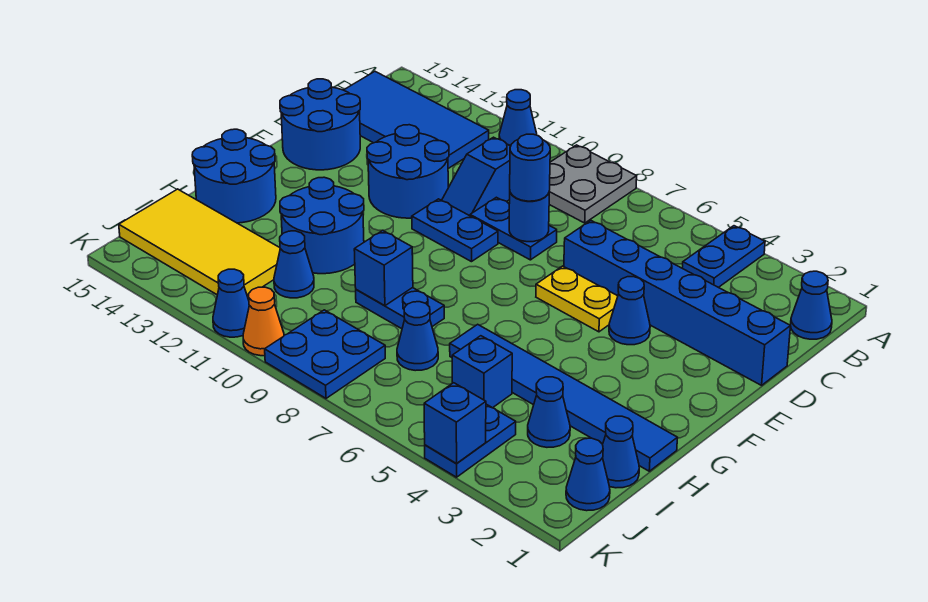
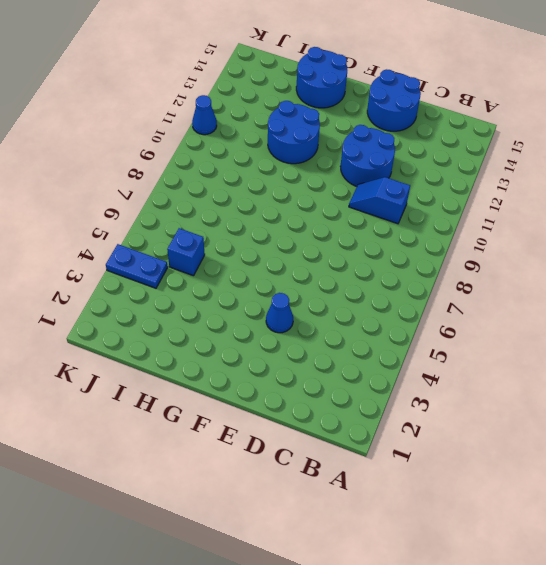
none -> blue 1x2 plate [682,226,765,287]
none -> grey 2x2 plate [549,145,637,223]
none -> blue 1x1 cone [499,90,537,146]
none -> blue 1x1 cone [790,271,832,339]

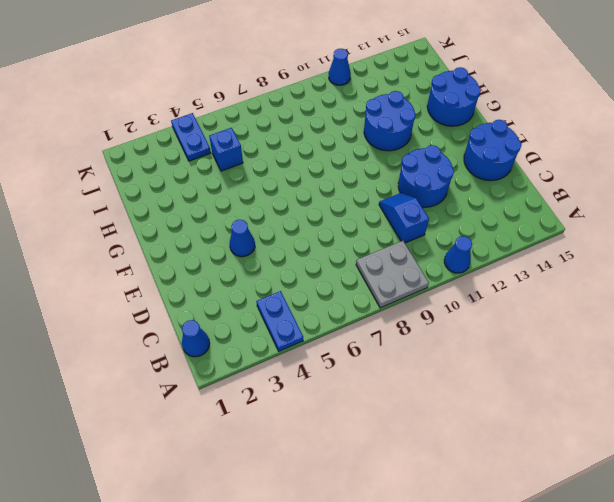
none -> blue 2x4 tile [344,72,489,169]
none -> blue 1x6 brick [564,221,791,385]
none -> blue 1x2 plate [470,197,557,260]
none -> yellow 1x2 plate [536,266,618,332]

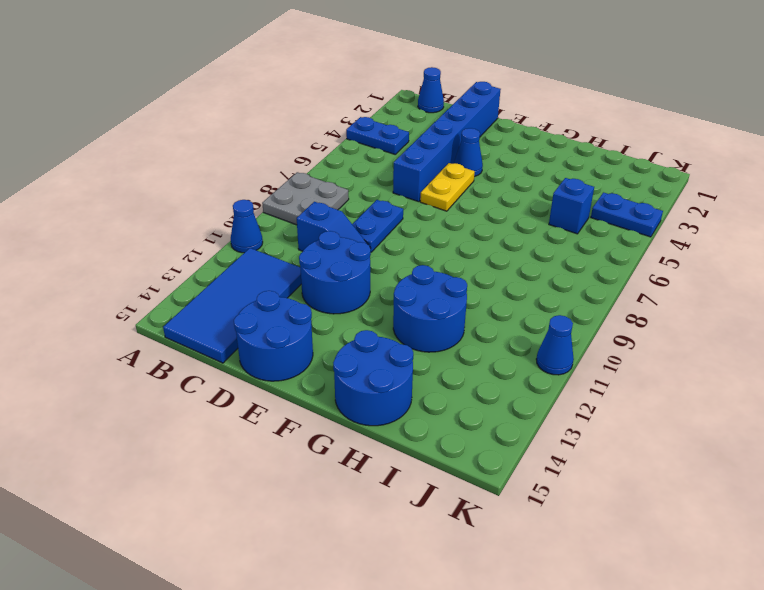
none -> blue 1x2 plate [412,199,498,262]
none -> blue 1x6 tile [450,324,677,471]
none -> blue 1x2 plate [356,288,444,329]
none -> blue 1x1 cone [603,416,639,488]

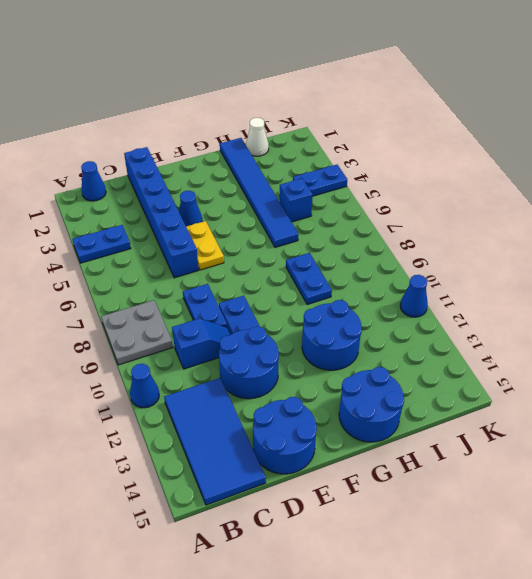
white 1x1 cone [246,118,269,156] -> blue 1x1 cone [603,416,639,488]
none -> blue 1x1 cone [528,377,570,447]
none -> blue 1x1 cone [397,302,438,371]
none -> blue 1x1 cone [274,231,314,298]
none -> yellow 2x4 tile [119,189,280,296]

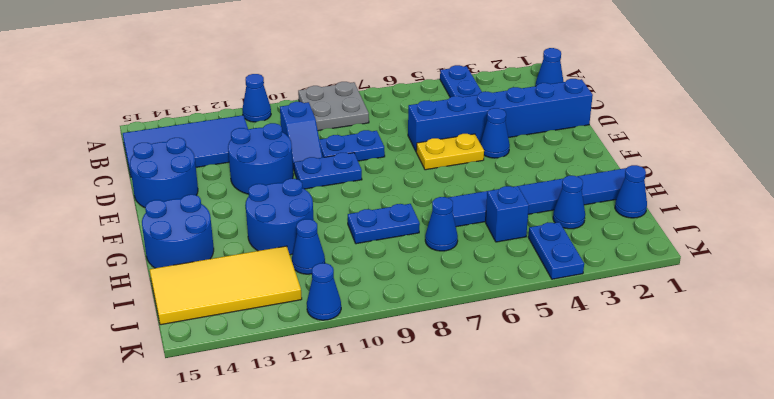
none -> blue 1x1 cone [566,438,610,511]
none -> blue 2x2 plate [265,310,385,398]
none -> orange 1x1 cone [243,287,284,356]
none -> blue 1x1 round brick [509,193,549,242]

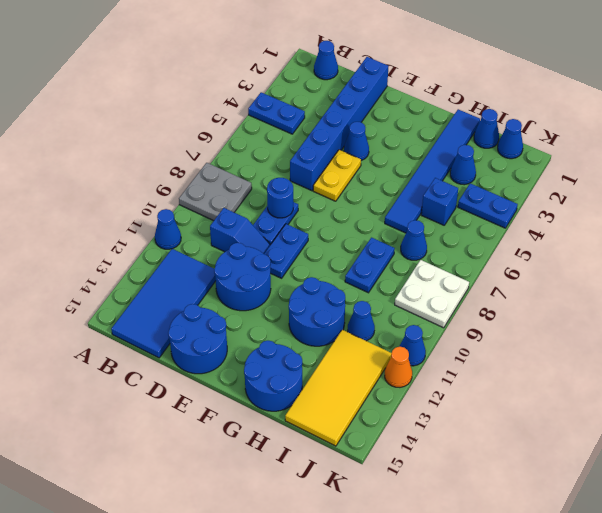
white 2x2 plate [395,260,469,328] -> blue 2x2 plate [265,310,385,398]
orange 1x1 cone [385,347,412,387] -> orange 1x1 cone moved to [243,287,284,356]
none -> blue 1x1 brick [354,230,413,306]
none -> blue 1x1 brick [424,383,486,463]
none -> blue 1x1 round brick [510,134,550,201]

